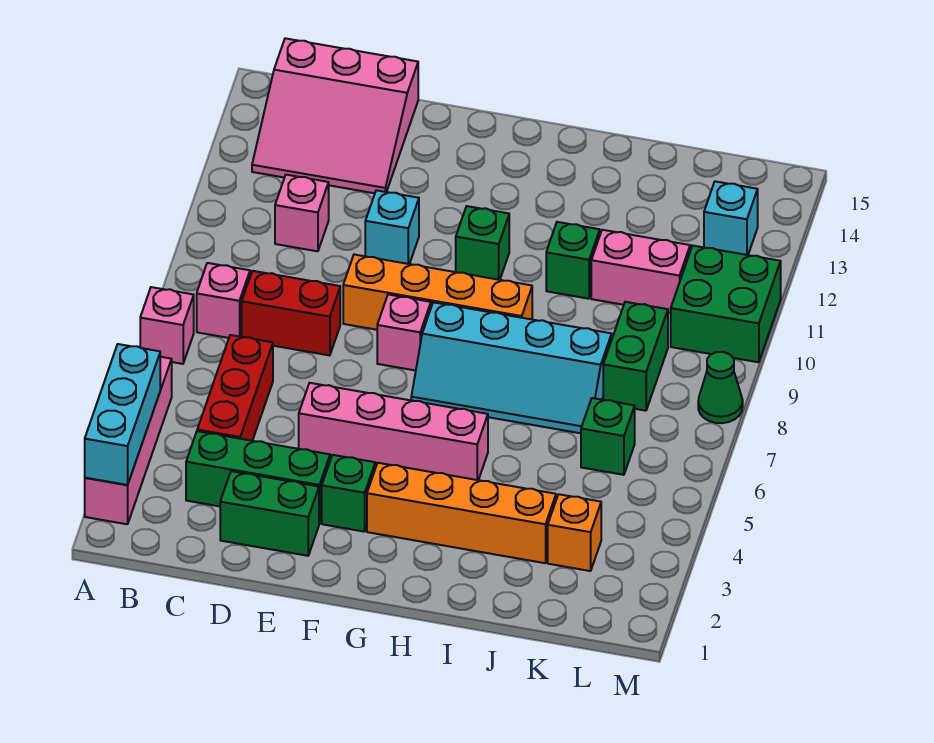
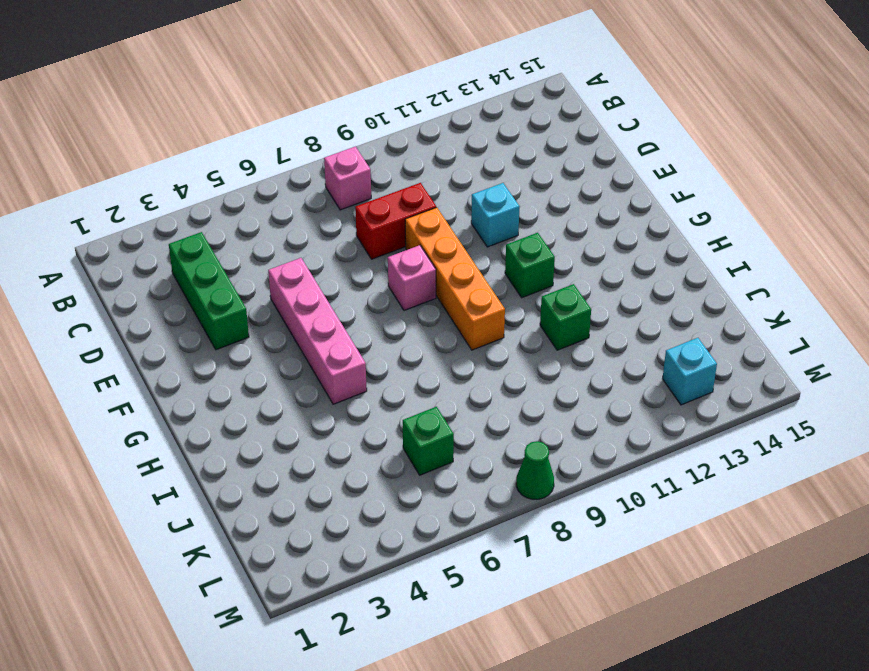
red 1x2 brick [355,183,436,259] -> red 1x2 brick turned to [242,271,340,356]
none -> pink 1x4 brick [85,357,172,524]
none -> pink 1x1 brick [140,287,194,364]
none -> pink 3x3 slope [252,38,418,193]

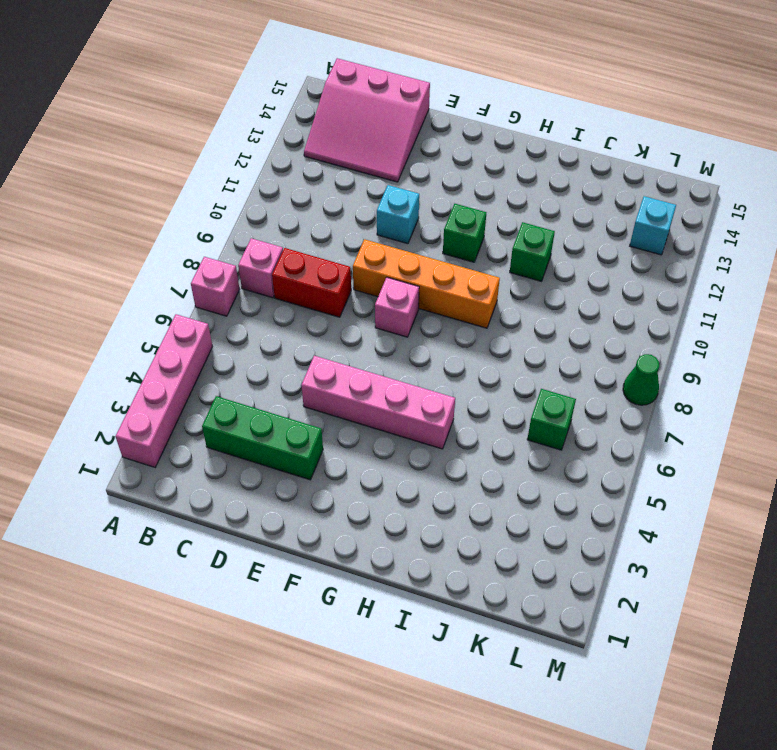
none -> red 1x3 brick [197,335,273,441]
none -> pink 1x1 brick [275,175,329,251]
none -> green 1x2 brick [220,471,319,556]

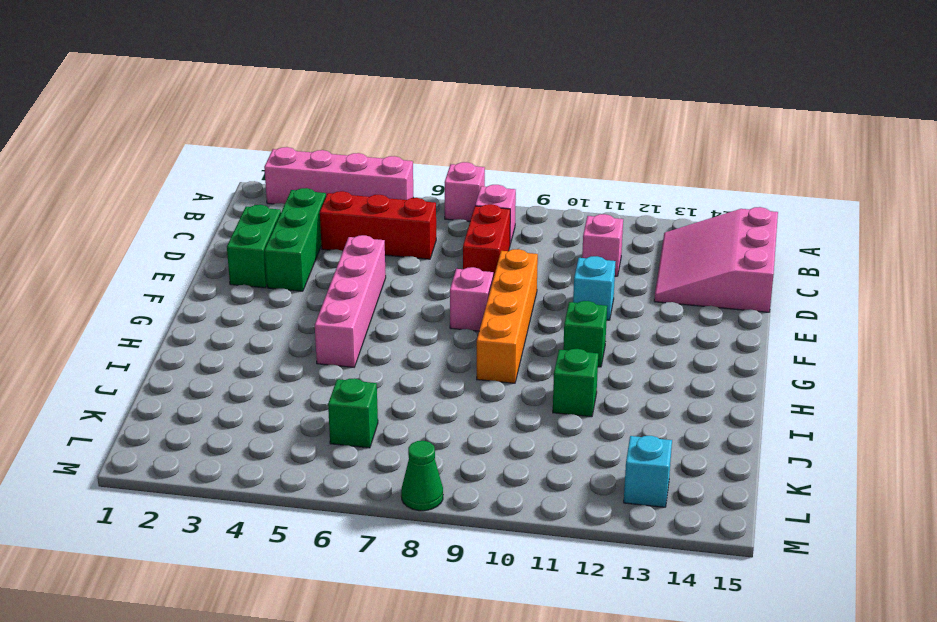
none -> green 1x1 brick [322,455,375,532]
none -> orange 1x4 brick [367,463,556,563]
none -> cyan 2x4 slope [411,302,612,433]

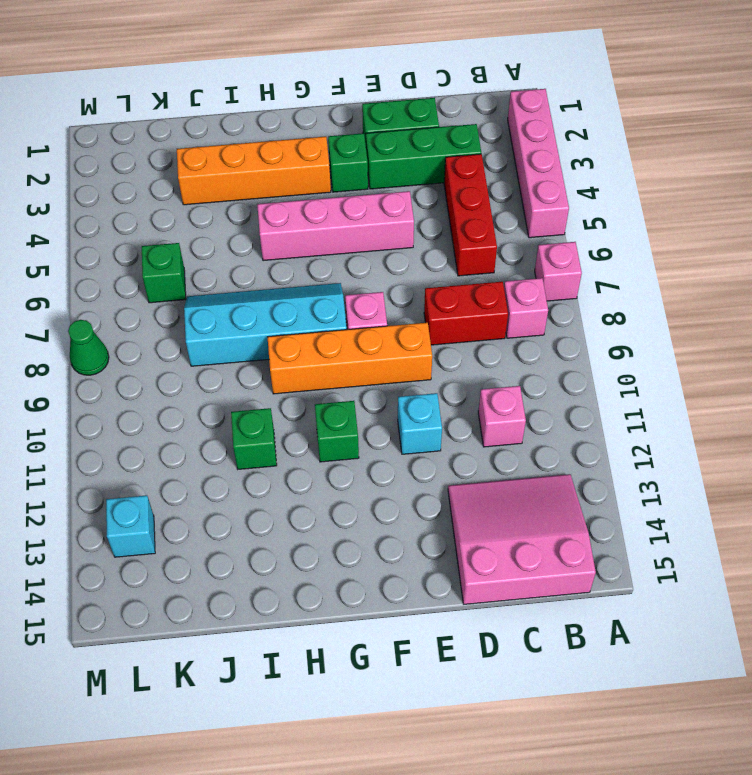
none -> pink 1x2 brick [591,230,690,313]
none -> orange 1x1 brick [548,494,601,571]
none -> green 1x2 brick [603,302,668,411]

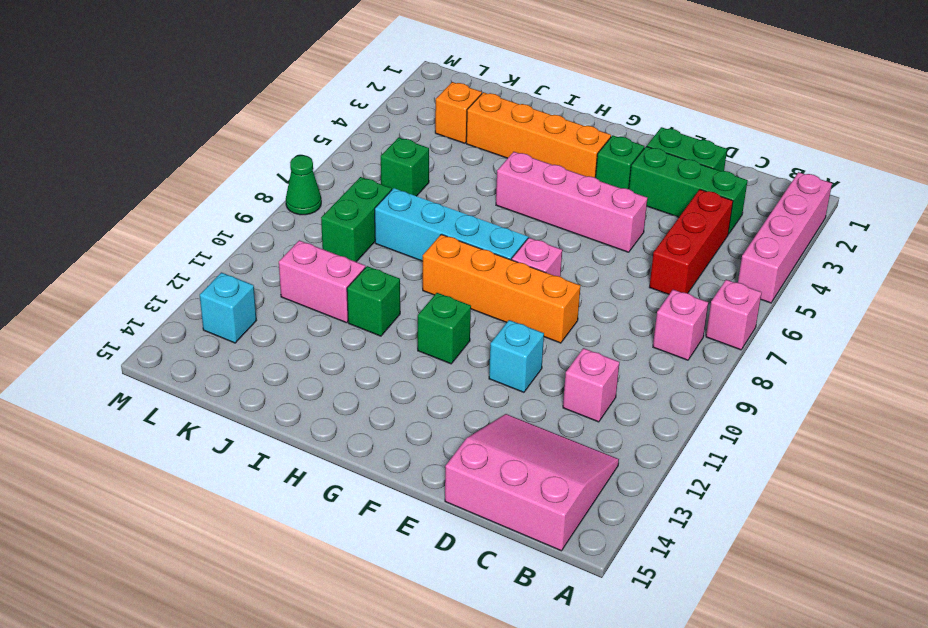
none -> red 1x2 brick [242,271,340,356]
none -> green 2x2 brick [671,246,781,362]
none -> cyan 1x3 brick [85,344,160,485]

